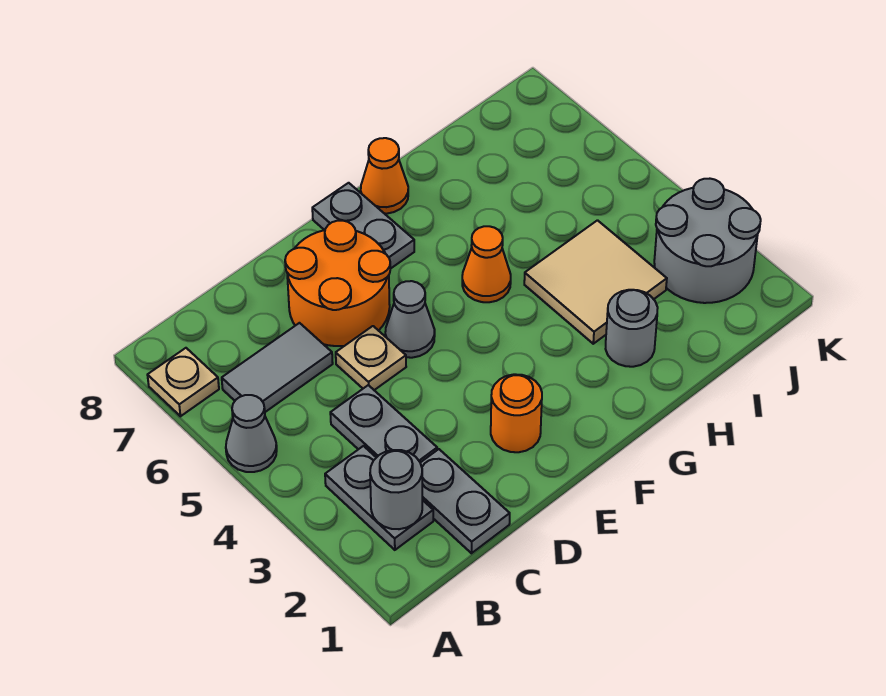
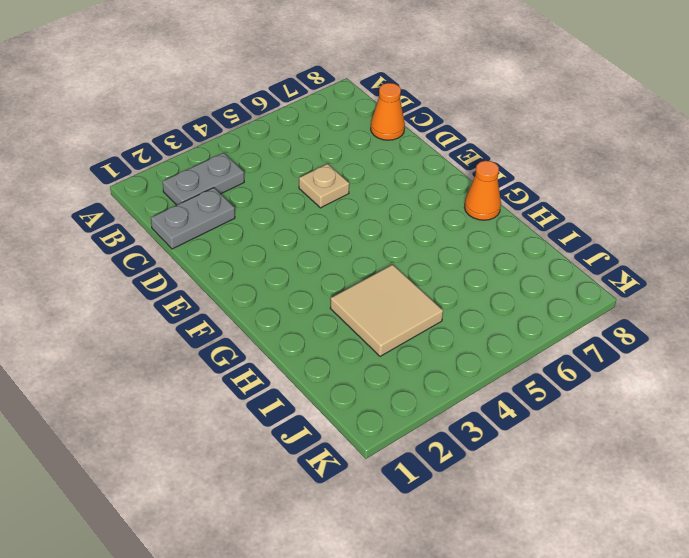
orange 1x1 cone [371,83,405,140] -> orange 1x1 cone moved to [462,226,511,302]
none -> grey 1x1 cone [226,395,277,472]
none -> tan 1x1 plate [147,348,219,416]
none -> grey 1x2 tile [222,323,333,412]

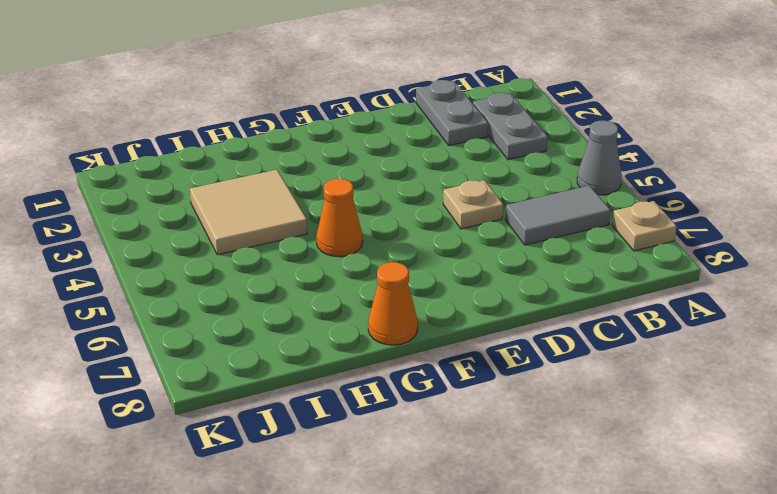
none -> grey 1x2 plate [330,385,437,463]
none -> orange 2x2 round brick [285,220,390,346]
none -> orange 1x1 round brick [491,374,542,452]

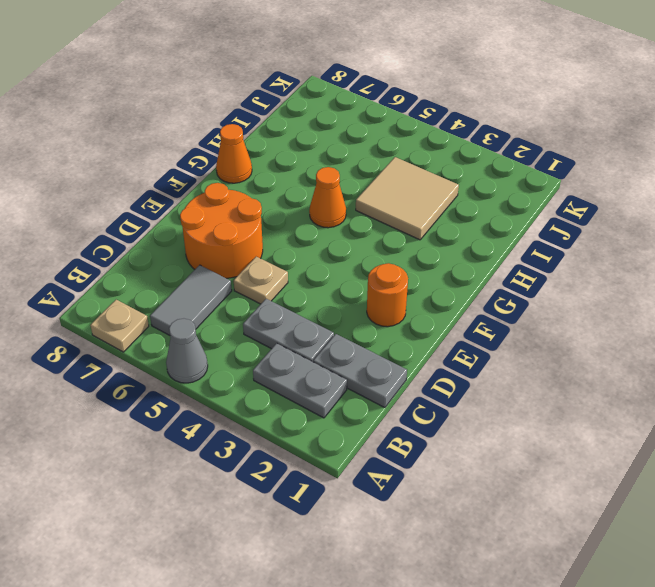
none -> grey 1x1 cone [385,281,435,358]
none -> grey 1x2 plate [312,183,414,269]
none -> grey 1x1 round brick [606,290,658,367]

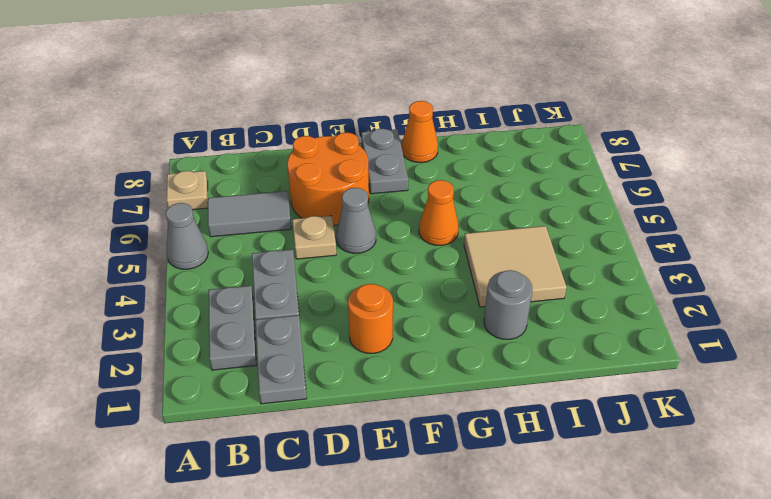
none -> grey 2x2 round brick [654,179,761,303]
none -> grey 1x1 round brick [370,450,422,529]

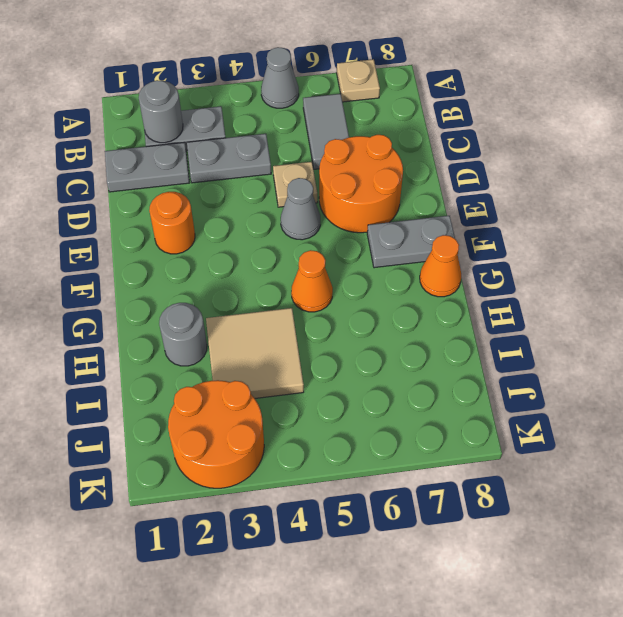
orange 2x2 round brick [168,380,264,488] -> grey 2x2 round brick [654,179,761,303]

